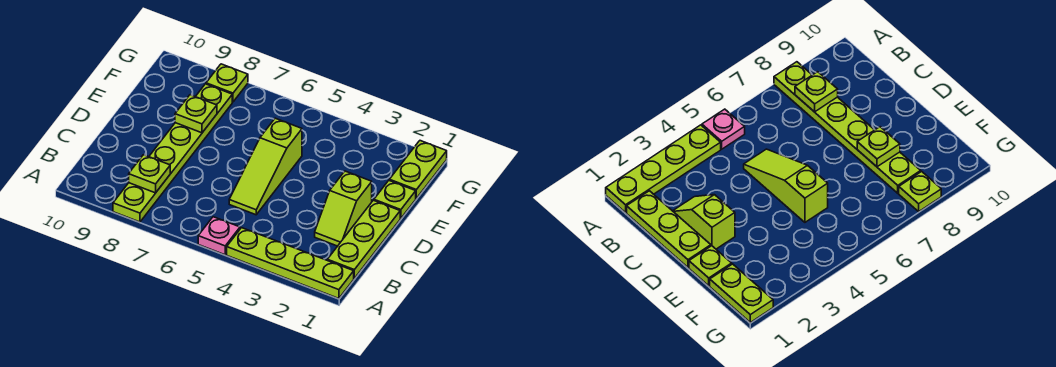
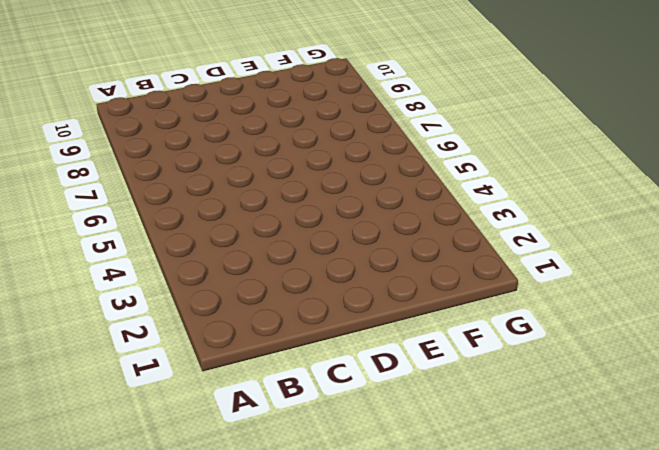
none -> lime 1x4 plate [227,228,354,298]
none -> pink 1x1 plate [198,217,240,255]

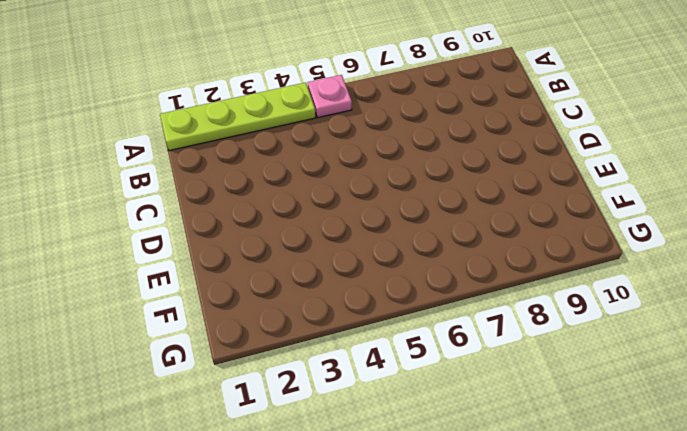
none -> lime 1x6 plate [113,84,232,222]
none -> lime 1x3 plate [327,200,400,278]

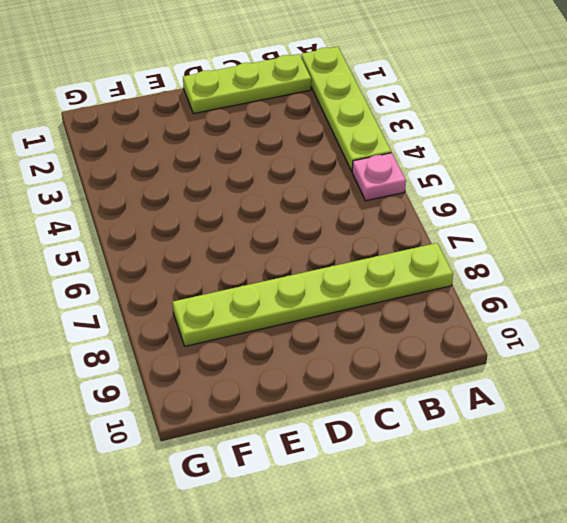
none -> lime 1x2 slope [315,171,372,246]
none -> lime 1x3 slope [229,118,302,215]

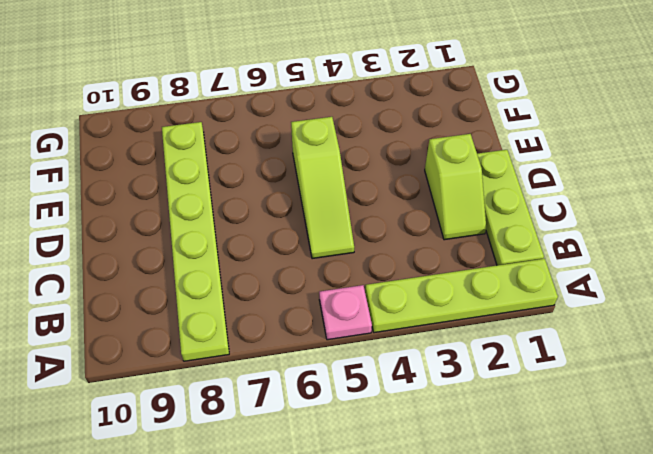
none -> lime 1x1 plate [374,181,416,218]
none -> lime 1x2 plate [389,141,447,198]

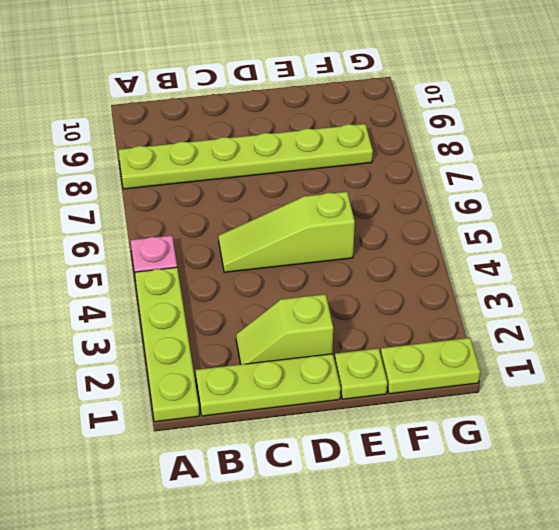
none -> lime 1x1 plate [206,64,248,102]
none -> lime 1x1 plate [129,155,170,193]

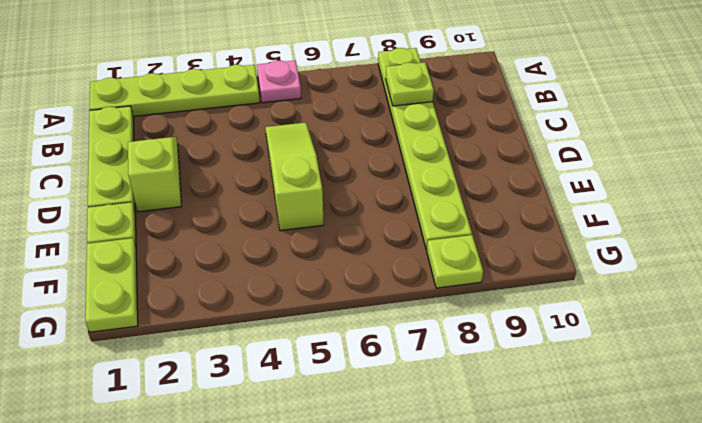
none -> lime 1x1 plate [175,95,217,133]

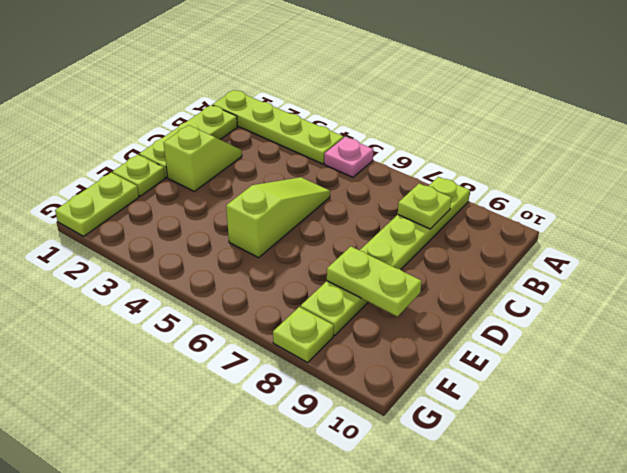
lime 1x2 plate [327,247,421,317] -> lime 1x1 plate [175,95,217,133]

